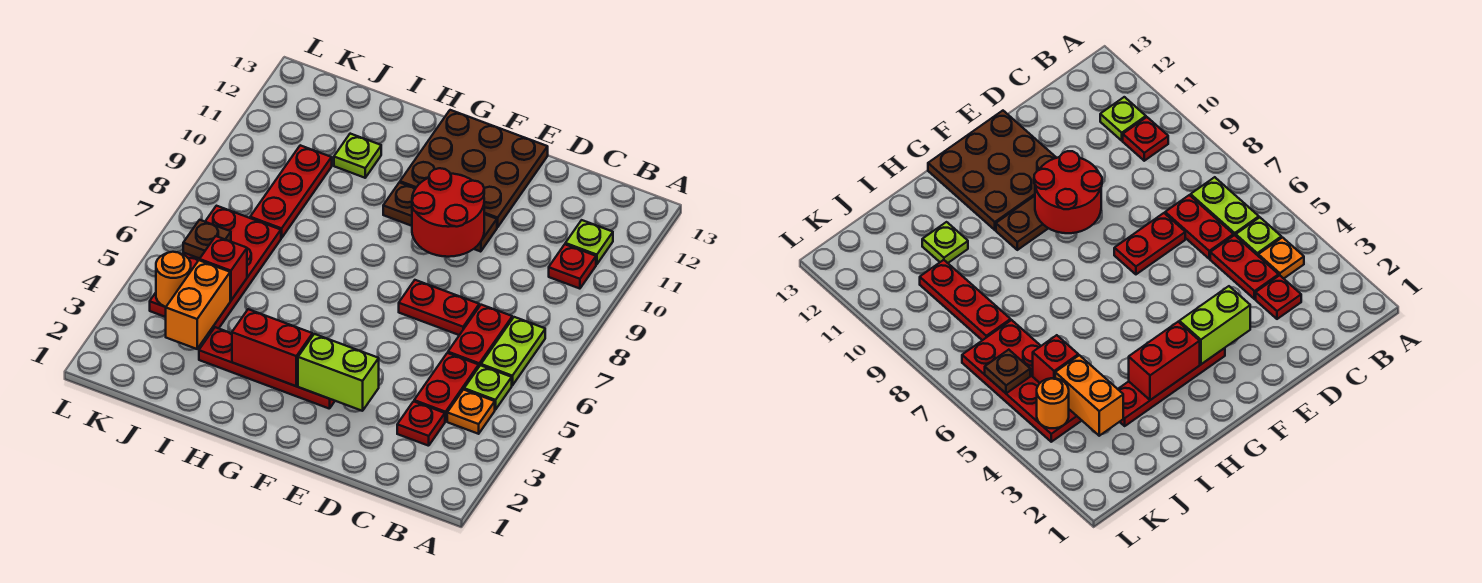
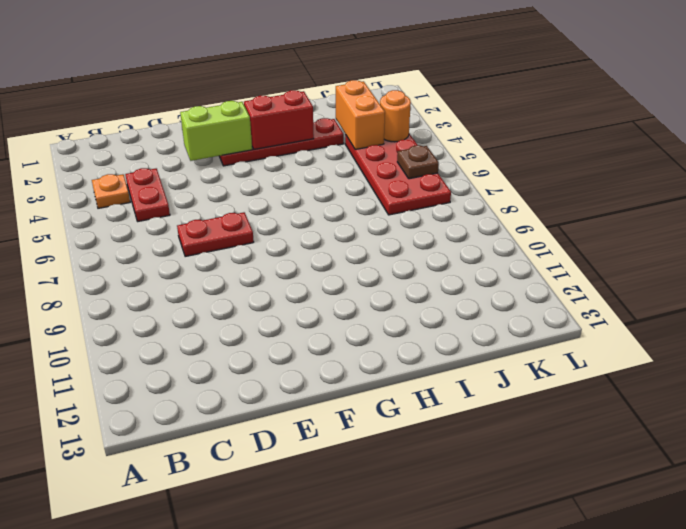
none -> lime 1x1 plate [464,365,512,410]
none -> lime 1x2 plate [481,317,545,385]
none -> red 1x1 plate [549,244,596,289]

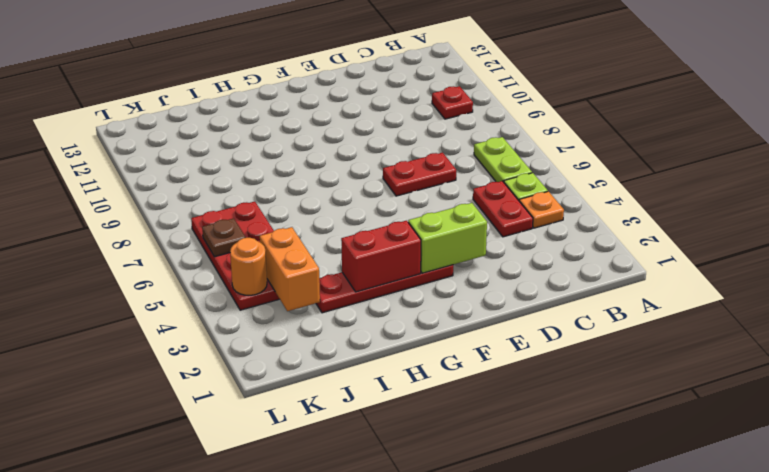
none -> lime 1x1 plate [565,220,613,264]
none -> red 1x1 plate [397,401,445,446]
none -> red 1x2 plate [448,305,512,366]

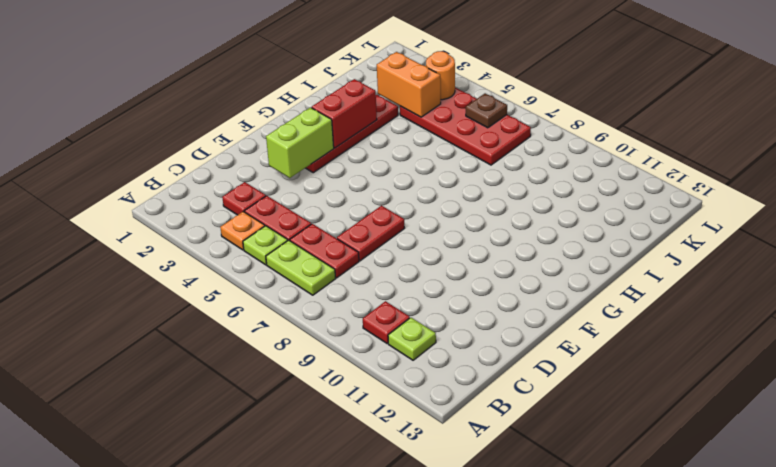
none -> brown 1x3 plate [383,182,497,252]
none -> brown 3x3 plate [400,110,548,227]
none -> lime 1x1 plate [334,134,381,178]

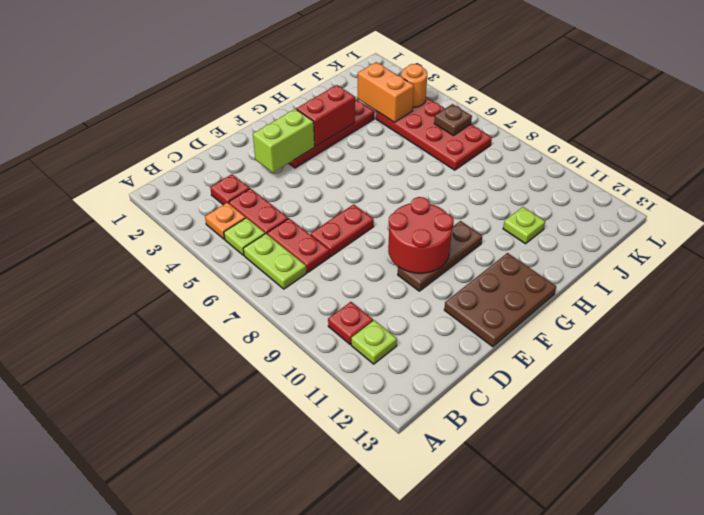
brown 2x3 plate [444,253,556,347] -> brown 3x3 plate [400,110,548,227]
none -> red 1x3 plate [250,145,332,238]
none -> red 1x1 brick [200,236,247,301]

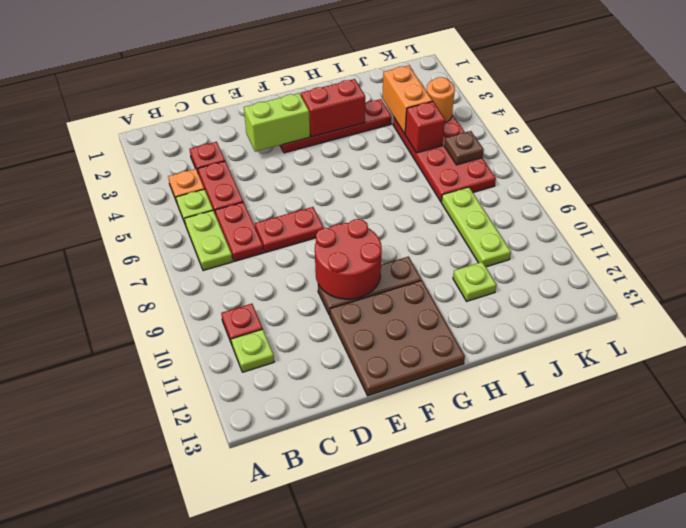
lime 1x3 plate [441,187,511,267] -> red 1x3 plate [250,145,332,238]

